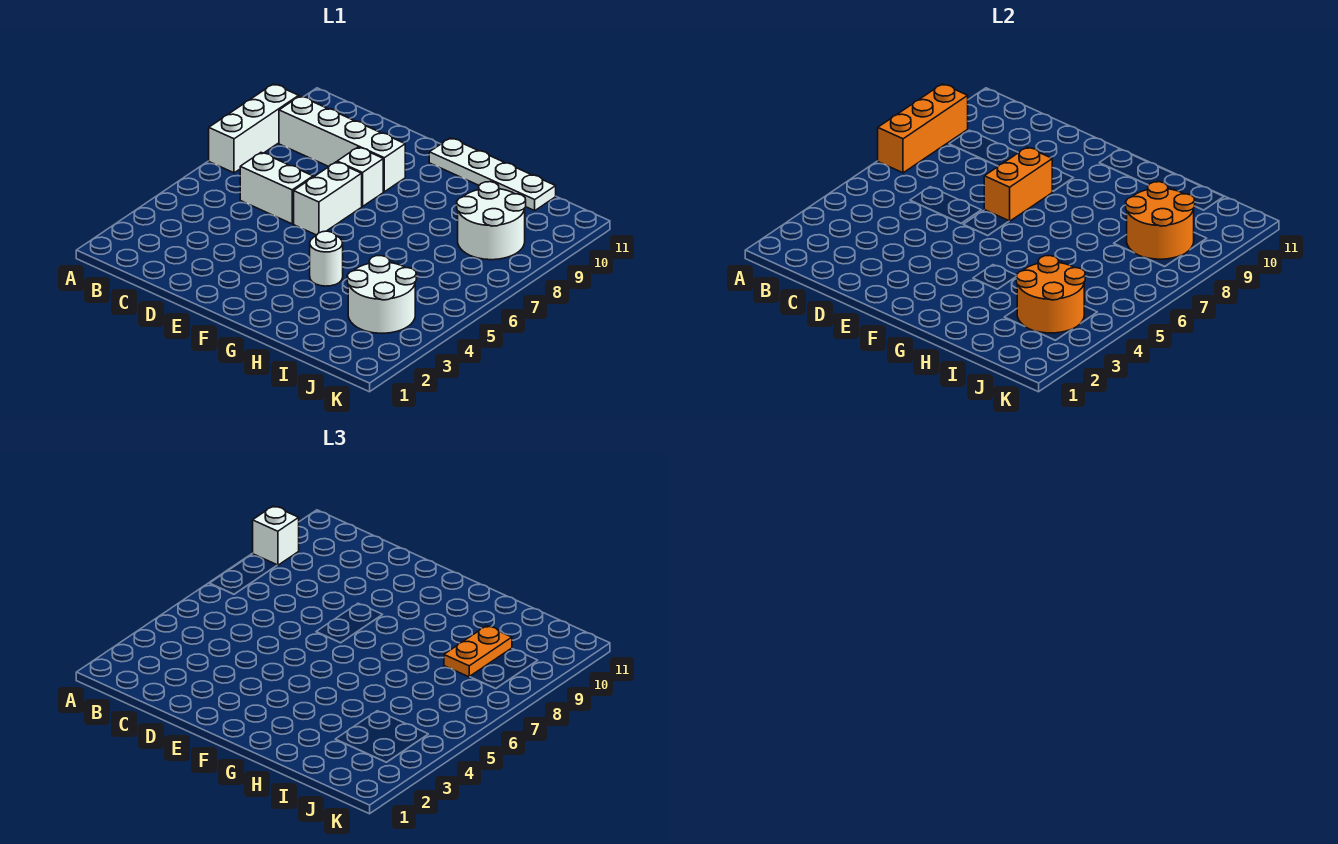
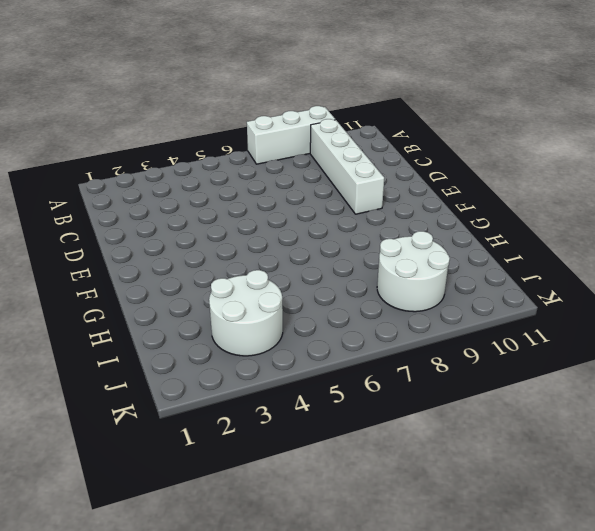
none -> white 1x2 brick [240,153,313,224]
none -> white 1x2 brick [294,162,362,235]
none -> white 1x1 brick [337,147,383,206]

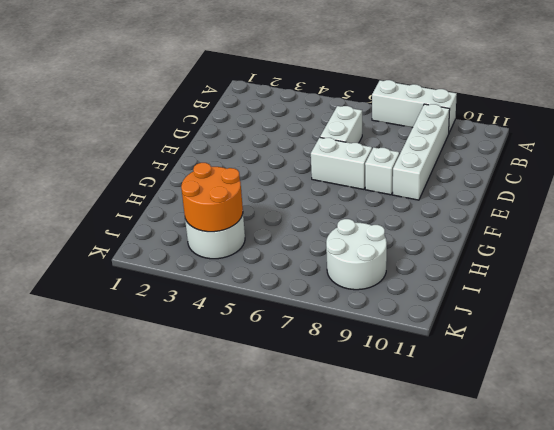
none -> white 1x4 plate [429,138,556,211]
none -> white 1x1 round brick [310,231,343,286]
none -> orange 1x3 brick [878,84,968,173]

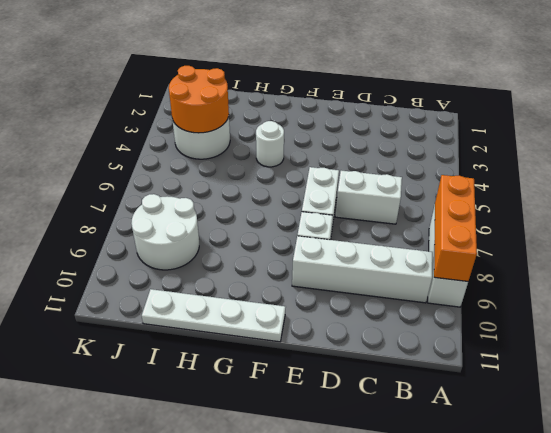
none -> orange 1x2 brick [984,147,1052,221]
none -> orange 2x2 round brick [1126,182,1195,259]
none -> white 1x1 brick [253,506,299,565]

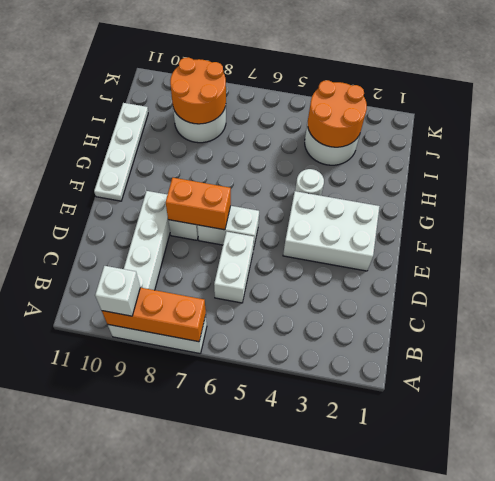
white 2x3 brick [283,191,380,271] -> none
none -> orange 1x2 plate [444,626,512,677]

